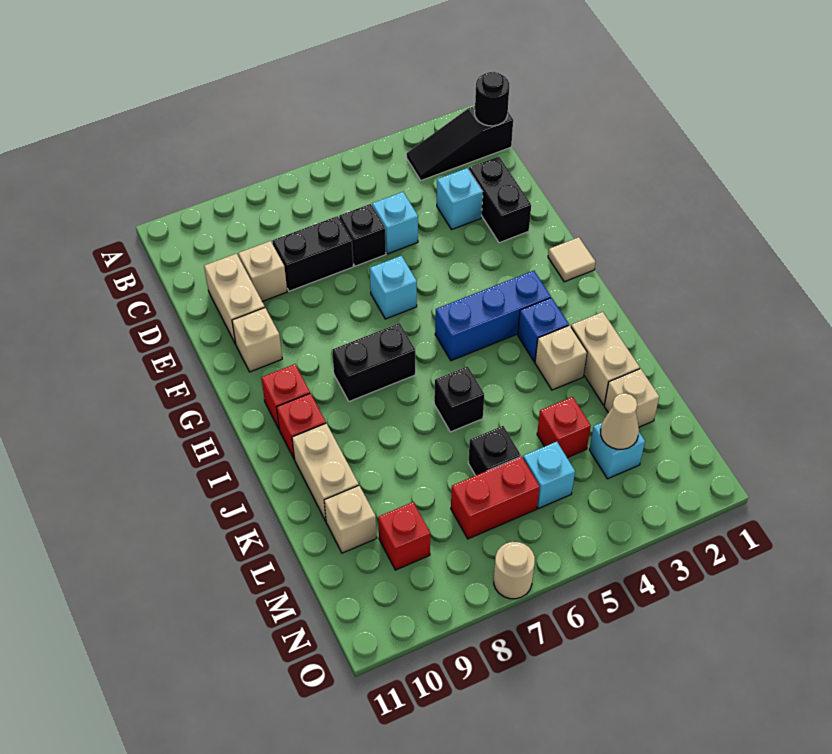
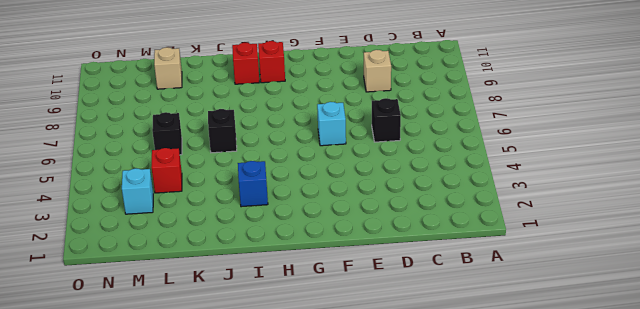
none -> black 1x3 slope [407,106,513,180]
none -> black 1x2 brick [469,156,531,243]
none -> cyan 1x1 brick [437,168,483,230]
none -> cyan 1x1 brick [372,192,418,254]

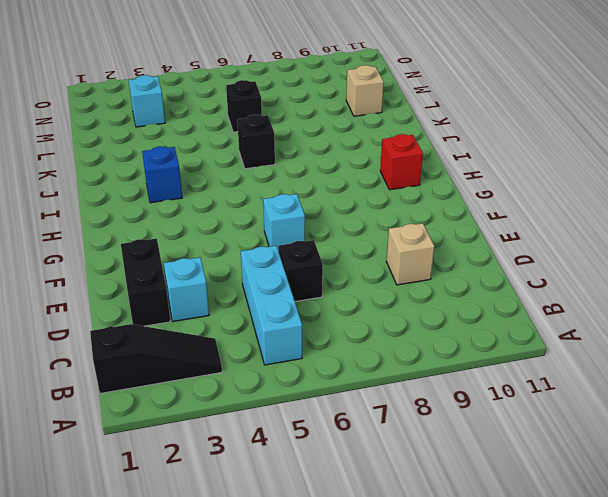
cyan 1x3 brick [241,246,302,365] -> cyan 1x1 brick [372,192,418,254]
none -> black 1x2 brick [272,216,353,291]
none -> tan 1x2 brick [204,254,265,344]
none -> tan 1x1 brick [232,308,282,372]
none -> tan 1x1 tile [548,237,595,282]

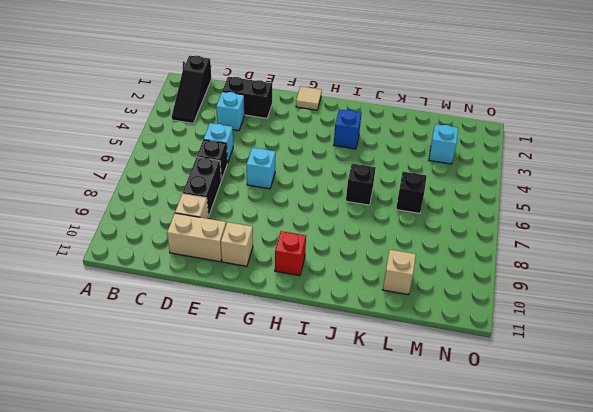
none -> blue 1x3 brick [435,271,551,361]
none -> black 1x2 brick [332,323,415,401]
none -> red 1x1 brick [277,393,326,459]
none -> tan 1x2 brick [571,312,640,405]

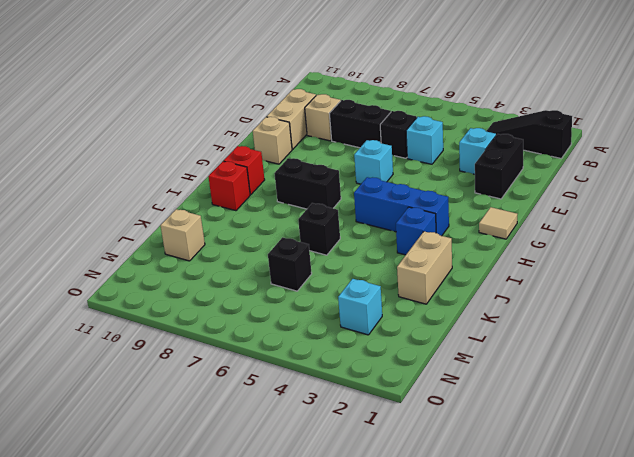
none -> tan 1x1 brick [535,325,587,390]
none -> tan 1x2 brick [292,423,359,521]
none -> tan 1x1 brick [604,369,659,427]
none -> red 1x1 brick [537,397,591,458]

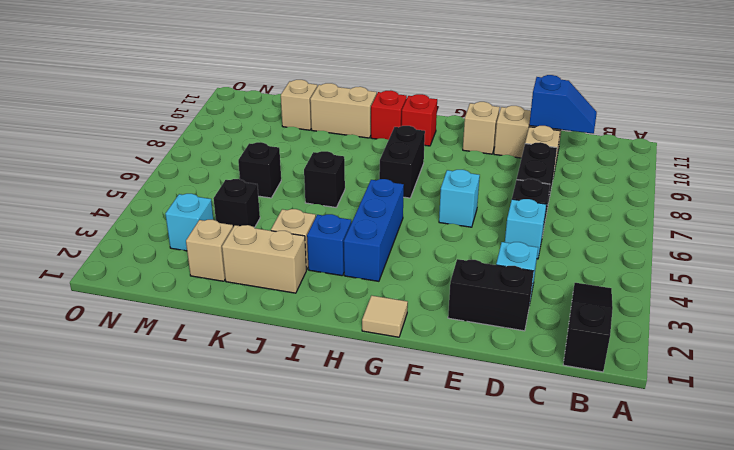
blue 1x2 slope [529,75,597,134] -> none
black 1x1 brick [213,179,260,228] -> red 1x1 brick [537,397,591,458]
none -> cyan 1x1 brick [523,442,575,509]
none -> red 1x2 brick [451,457,540,539]
none -> red 1x1 brick [378,502,430,570]
none -> tan 1x1 round brick [494,542,535,599]

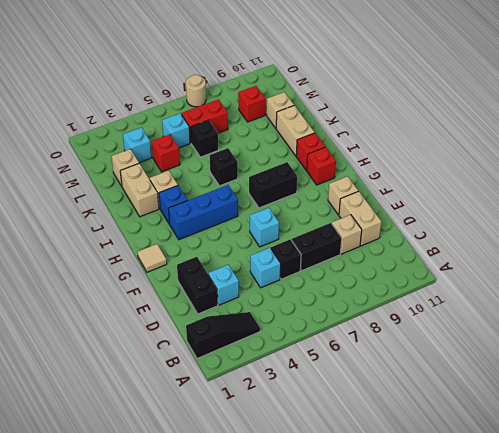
none -> black 1x1 round brick [475,72,509,126]
none -> tan 1x1 cone [600,393,639,449]

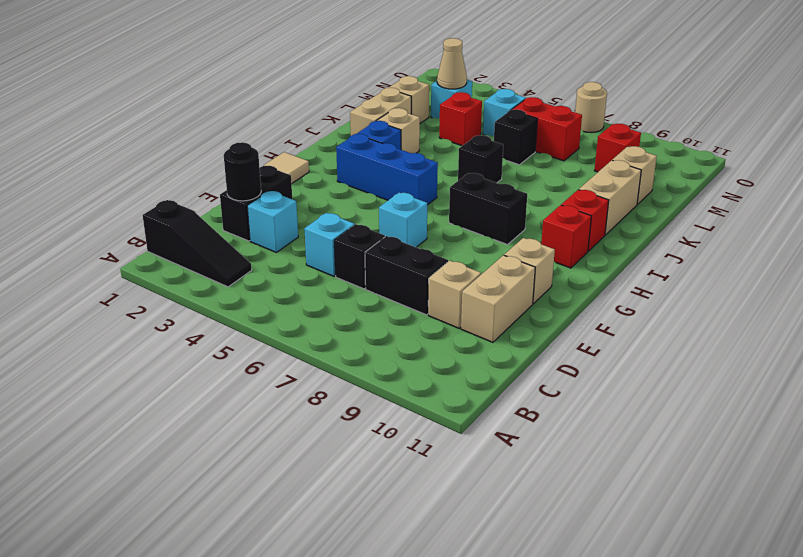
black 1x1 round brick [224,142,261,201] -> black 1x1 round brick moved to [475,72,509,126]

